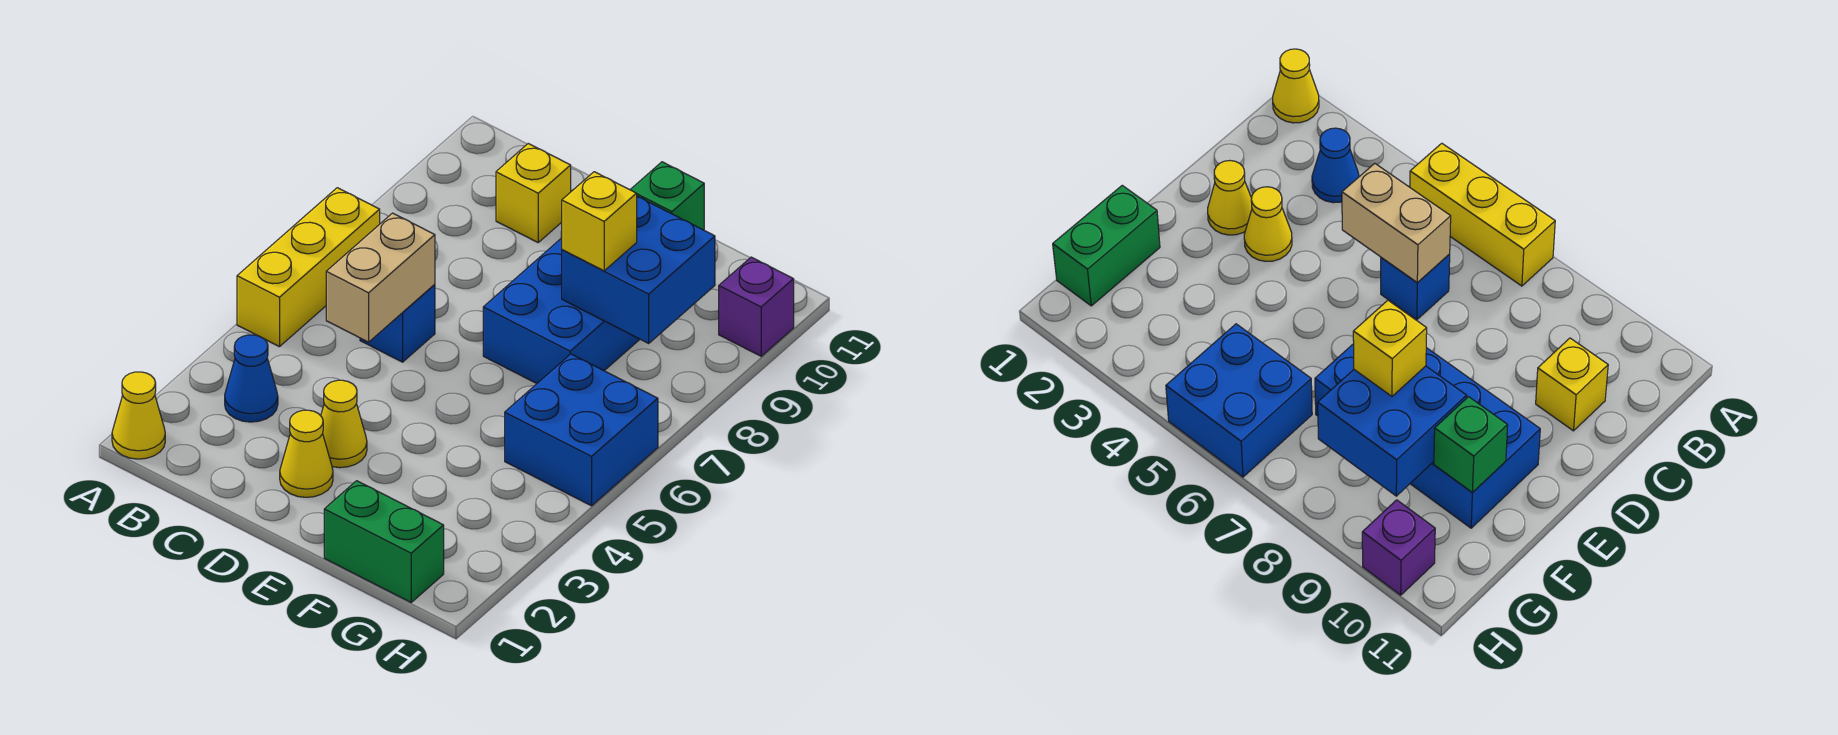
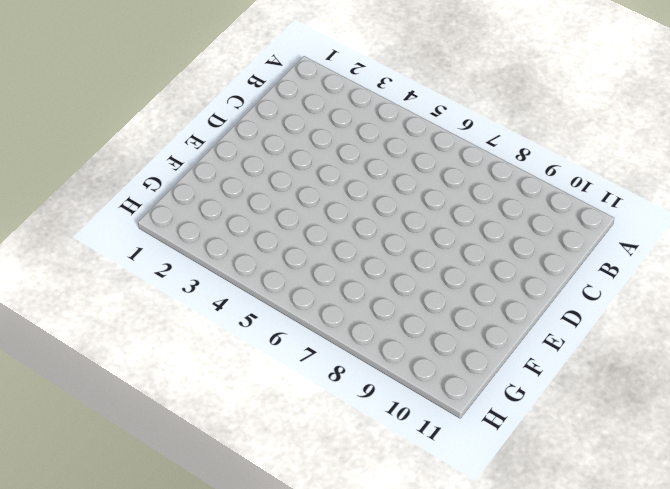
none -> yellow 1x1 cone [112,372,165,459]
none -> yellow 1x3 brick [237,188,380,347]
none -> blue 1x1 cone [225,335,278,422]

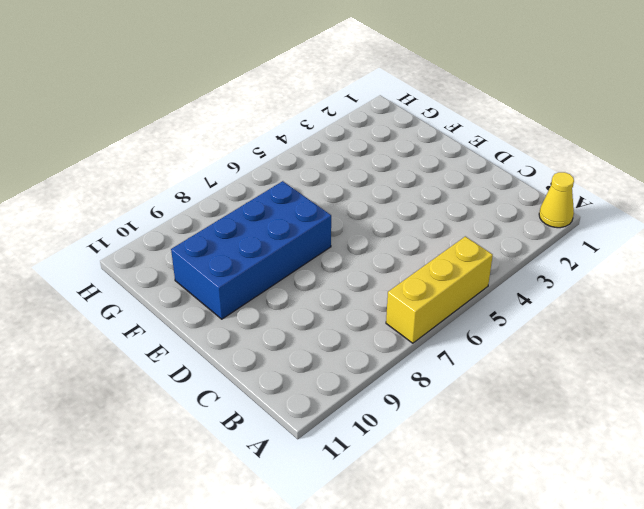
none -> blue 1x1 cone [225,335,278,422]
none -> blue 1x1 brick [360,284,435,362]
none -> yellow 1x1 brick [496,144,571,242]

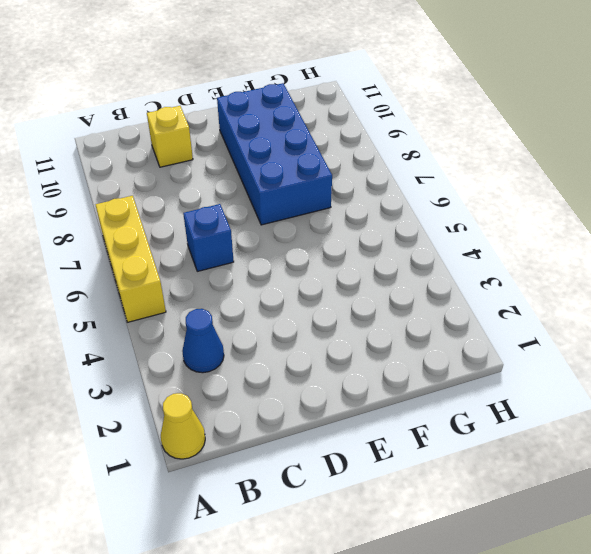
none -> yellow 1x1 cone [280,410,333,497]
none -> yellow 1x1 cone [321,380,367,468]
none -> green 1x2 brick [324,481,444,602]

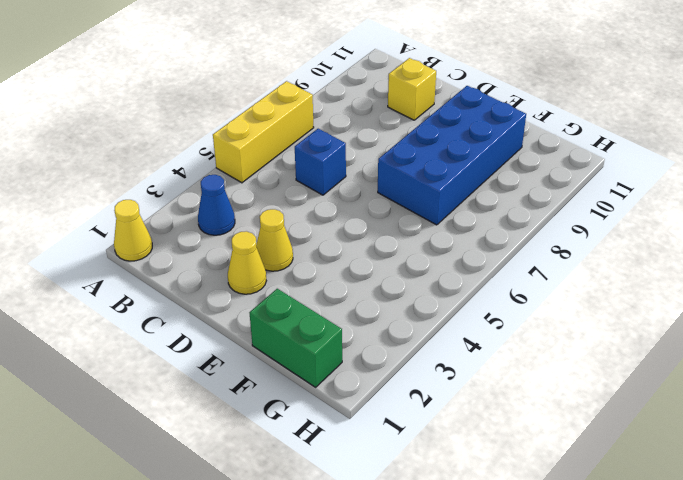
none -> blue 2x2 brick [505,354,658,506]
none -> purple 1x1 brick [719,257,794,356]
none -> tan 1x2 brick [326,213,435,342]

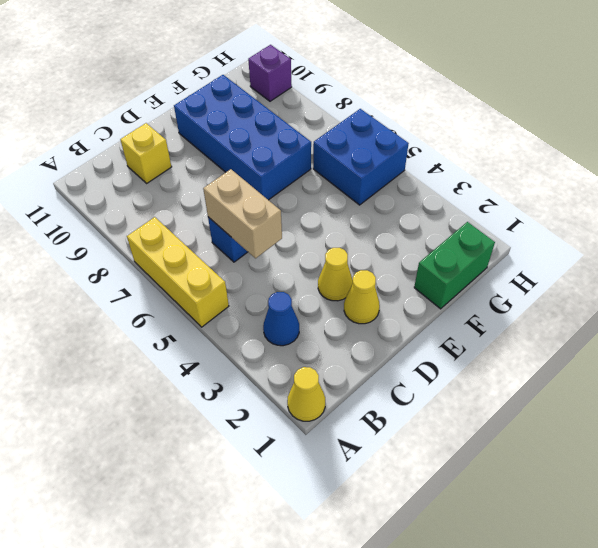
none -> blue 2x2 brick [562,196,715,343]
none -> green 1x1 brick [630,162,704,230]
none -> yellow 1x1 brick [562,172,637,271]

